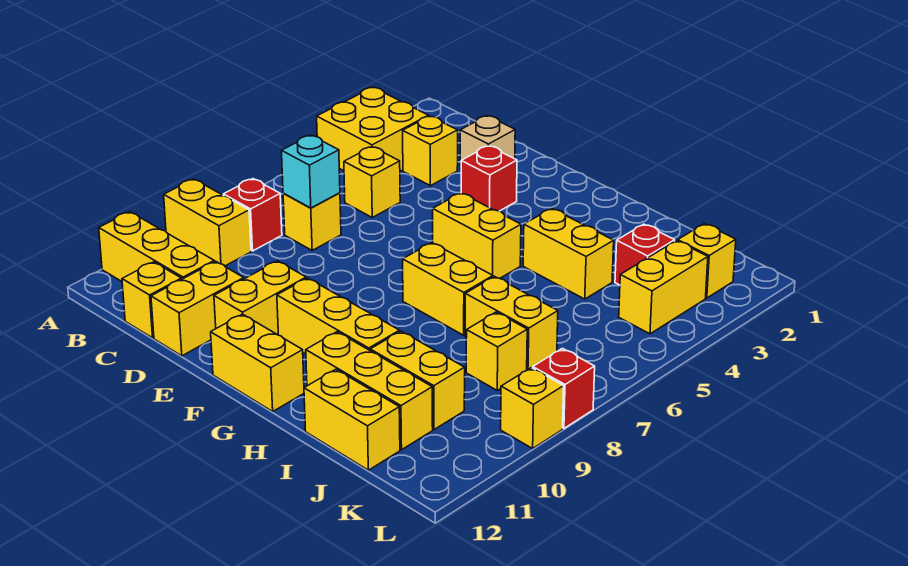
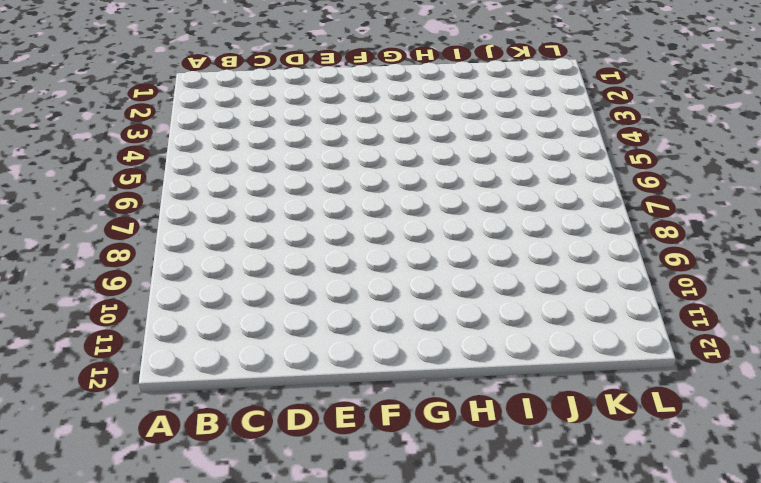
none -> yellow 2x2 brick [317,88,428,171]
none -> yellow 1x2 brick [164,179,251,266]
none -> yellow 1x3 brick [99,212,214,281]

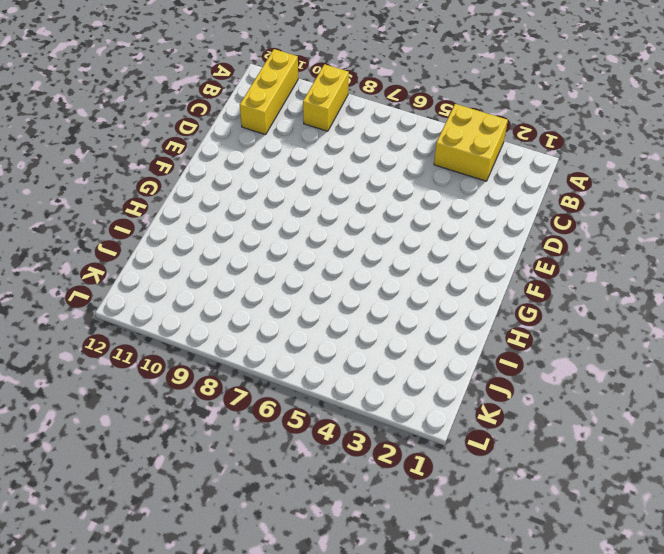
none -> red 1x1 brick [223,179,282,251]
none -> yellow 1x1 brick [403,116,458,186]
none -> yellow 1x1 brick [344,147,400,217]

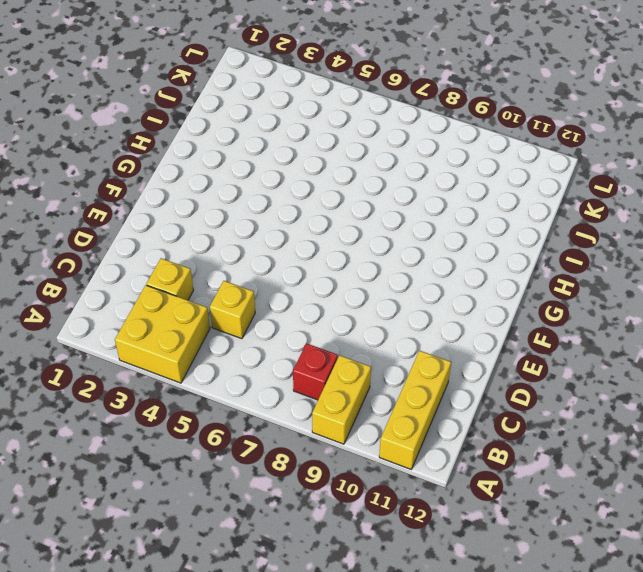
none -> yellow 1x1 brick [283,193,341,250]
none -> yellow 1x1 brick [122,262,181,338]
none -> tan 1x1 brick [460,116,515,171]

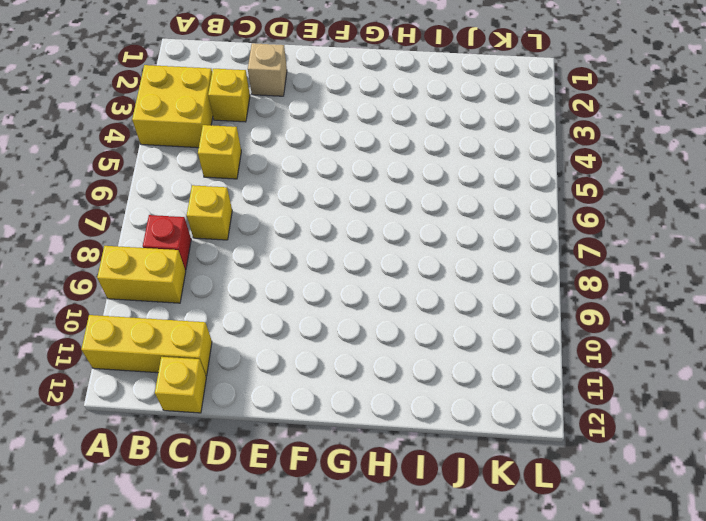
none -> yellow 1x2 brick [151,261,244,356]
none -> red 1x1 brick [461,146,517,211]
none -> yellow 1x2 brick [214,261,306,335]

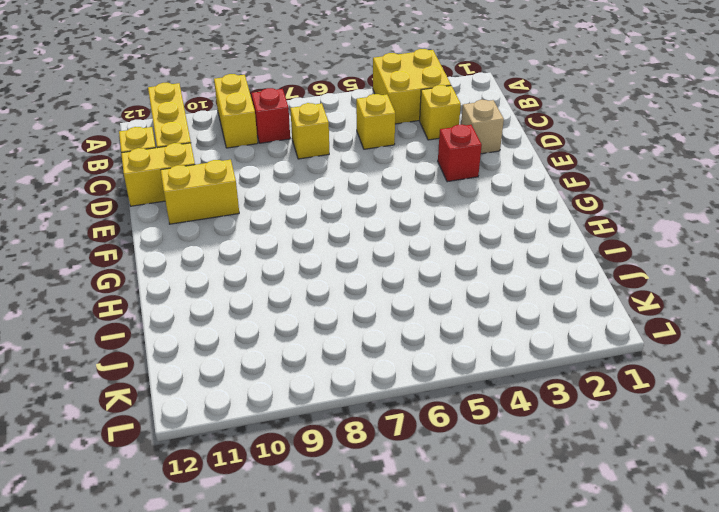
none -> yellow 1x2 brick [433,193,521,278]
none -> yellow 1x3 brick [277,278,400,354]
none -> yellow 1x2 brick [211,314,304,411]

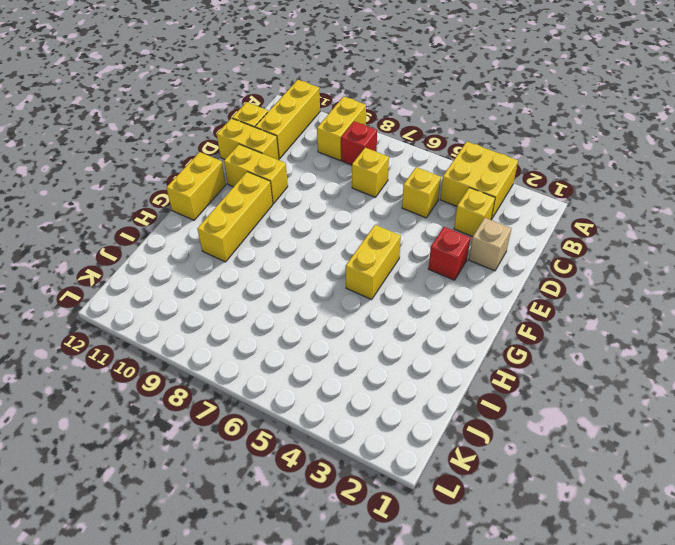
none -> yellow 1x2 brick [403,243,493,335]
none -> yellow 1x2 brick [523,208,614,299]
none -> yellow 1x3 brick [306,332,433,450]

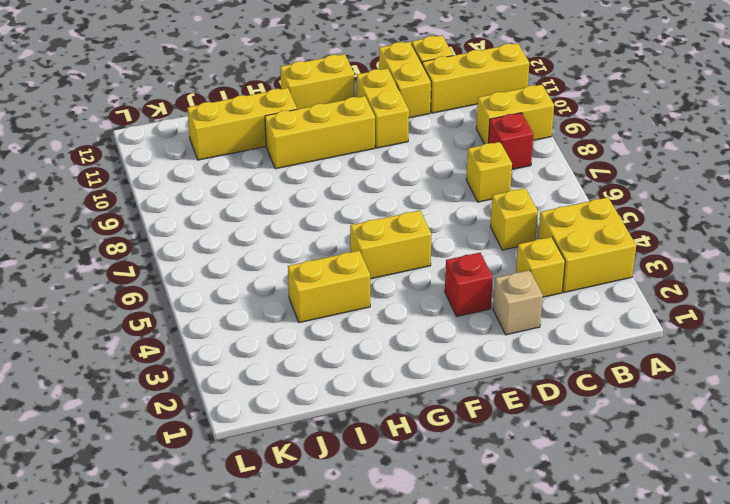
none -> yellow 1x2 brick [403,243,493,335]
none -> yellow 1x2 brick [465,277,558,370]
none -> yellow 1x2 brick [370,331,465,430]

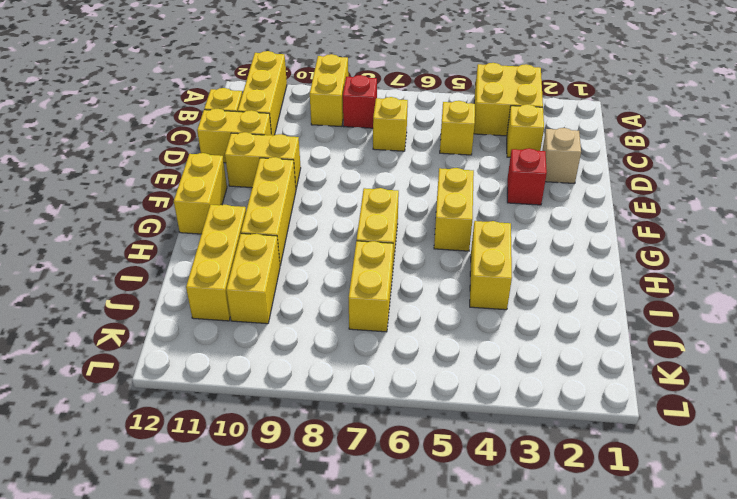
none -> yellow 1x2 brick [304,369,400,470]
none -> red 1x1 brick [615,224,675,285]
none -> yellow 1x1 brick [466,312,527,390]

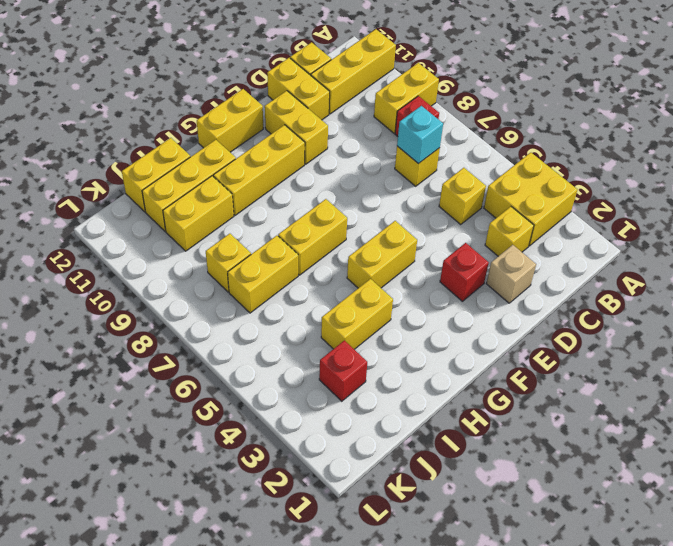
none -> yellow 1x1 brick [678,224,736,298]
none -> yellow 1x2 brick [619,241,708,334]
none -> red 1x1 brick [533,348,595,428]

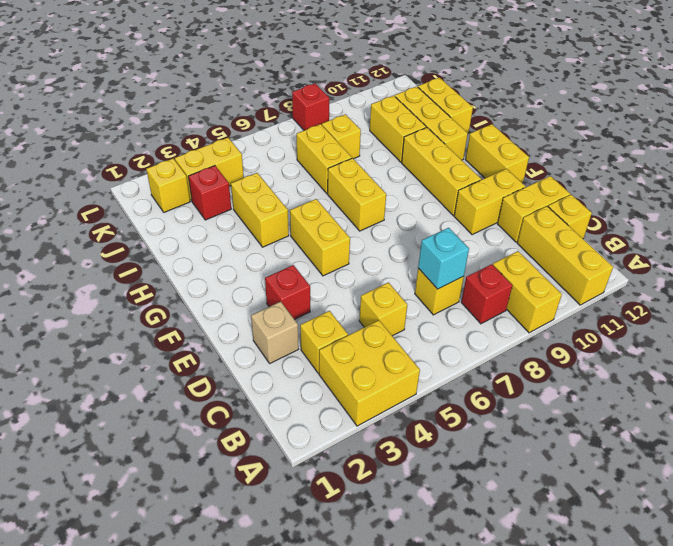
none -> yellow 1x1 brick [501,368,564,448]

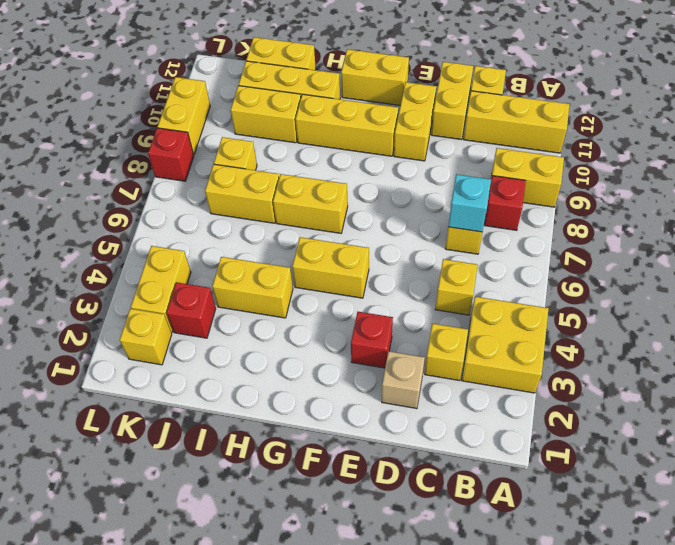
yellow 1x2 brick [158,77,210,155] -> yellow 1x1 brick [501,368,564,448]

